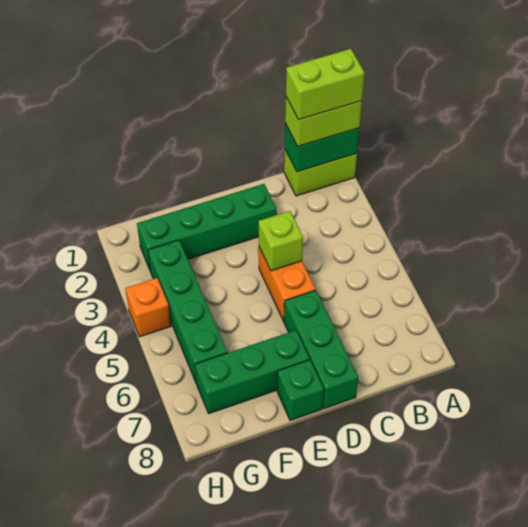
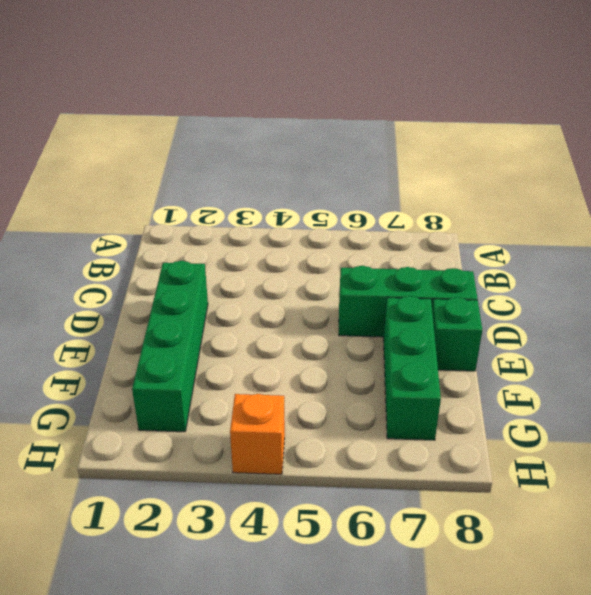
none -> lime 1x2 brick [284,150,357,196]
none -> orange 1x2 brick [259,247,316,321]
none -> green 1x4 brick [148,240,227,384]

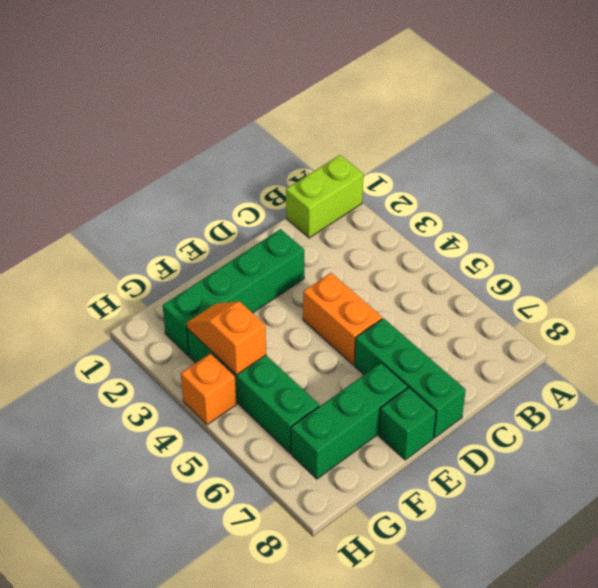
orange 1x2 slope [187,302,266,375] -> none
none -> green 1x2 brick [285,124,359,172]
none -> lime 1x1 brick [259,211,303,271]
none -> lime 1x2 brick [285,97,362,146]

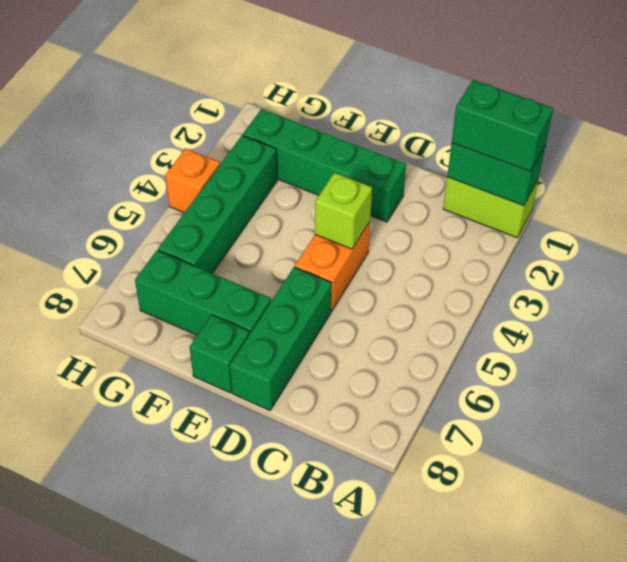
green 1x2 brick [452,80,553,172] -> lime 1x2 brick [285,97,362,146]
none -> lime 1x2 brick [286,49,365,120]

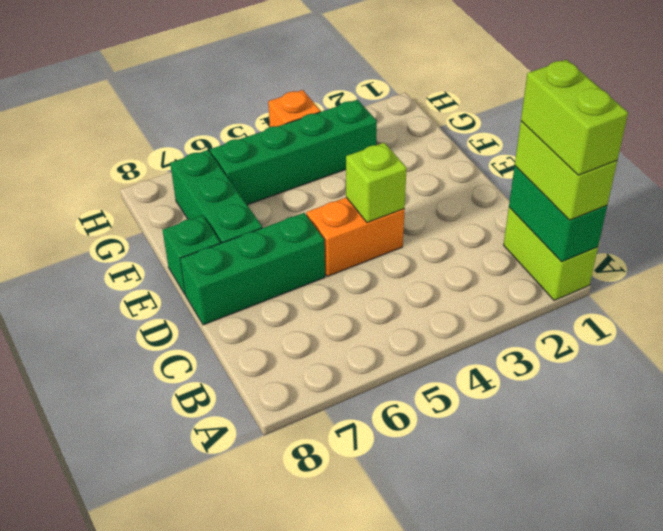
none -> green 1x4 brick [137,184,276,271]

